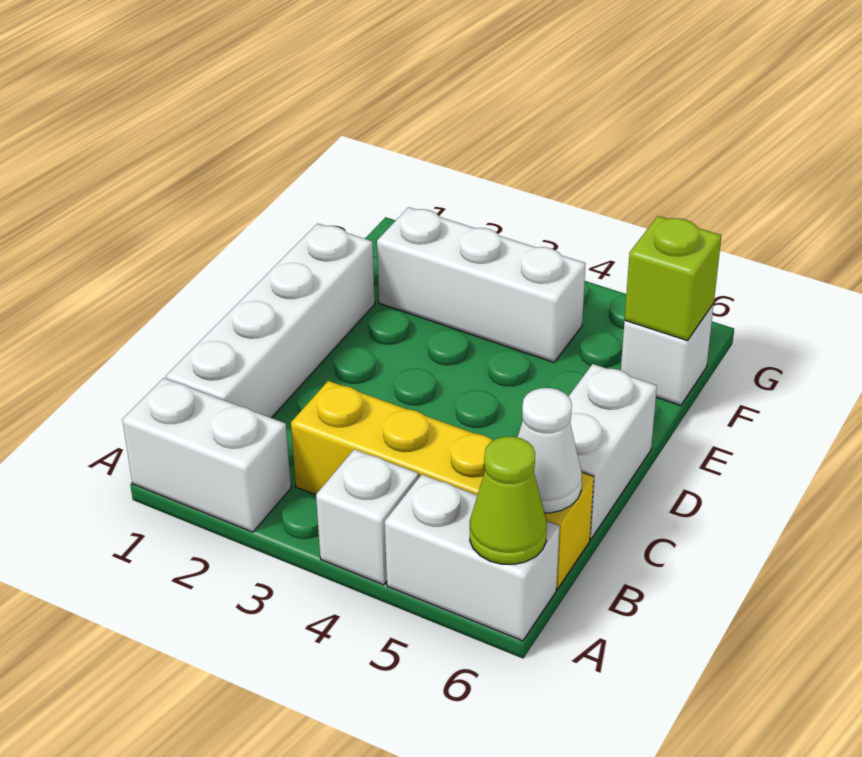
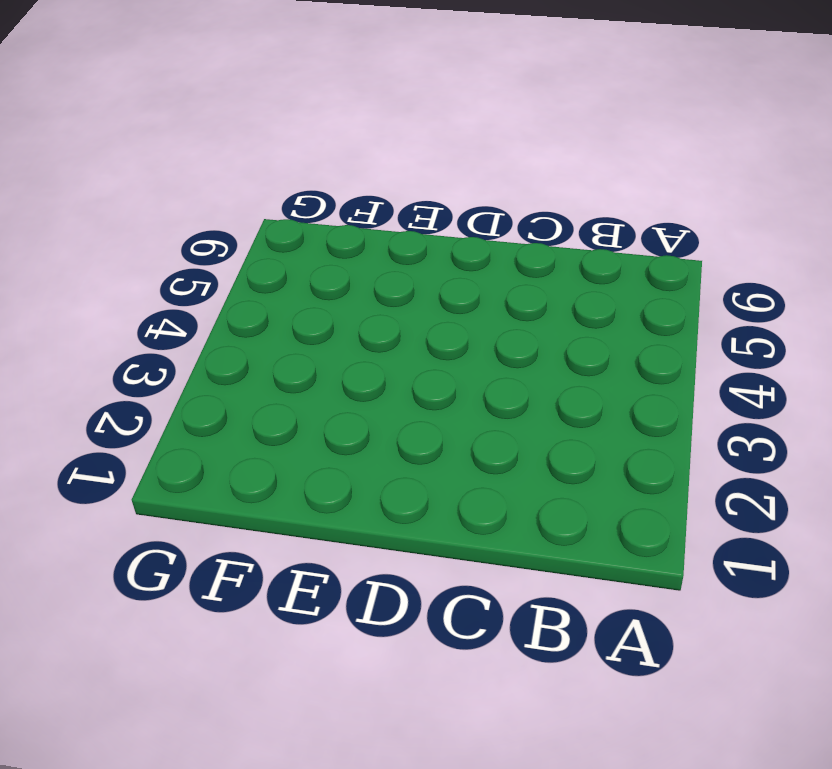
none -> white 1x2 brick [122,378,291,532]
none -> white 1x1 brick [316,449,419,585]

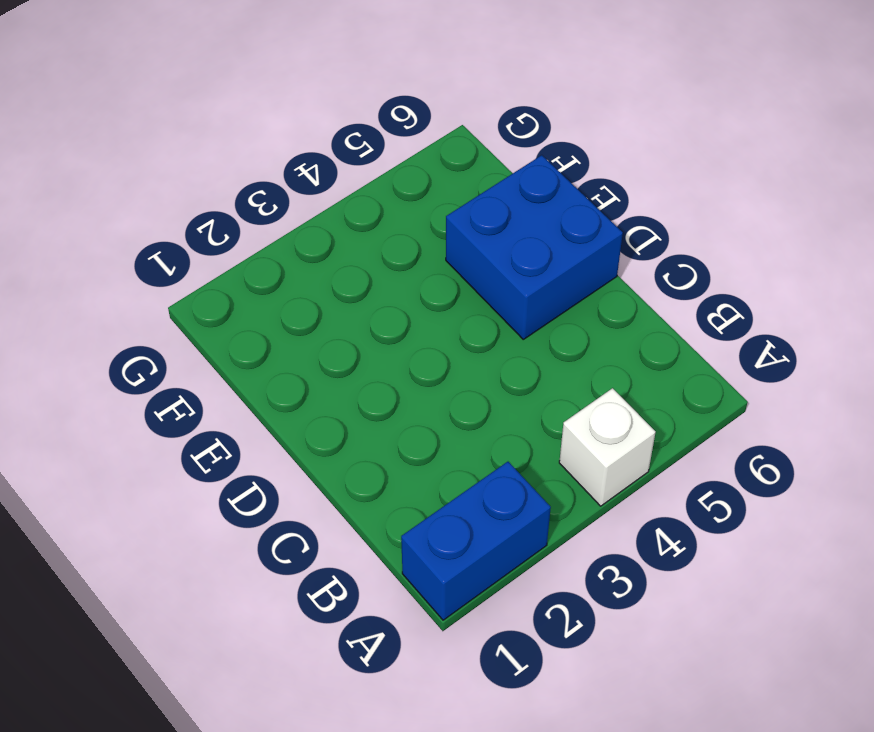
blue 1x2 brick [401,462,551,620] -> white 1x2 brick [122,378,291,532]
blue 2x2 brick [446,155,623,339] -> white 1x2 brick [568,364,657,539]
none -> white 1x2 brick [385,475,560,641]
none -> white 1x4 brick [166,224,375,418]

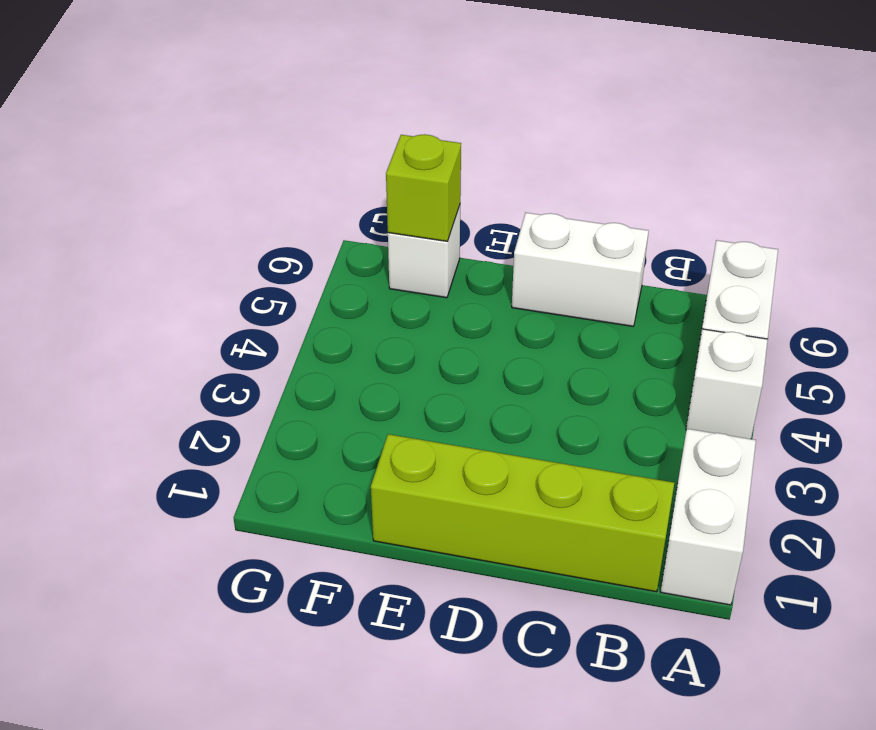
lime 1x4 brick [371,434,674,592] -> white 1x4 brick [166,224,375,418]
none -> yellow 1x4 brick [291,381,594,589]
none -> white 1x3 brick [377,207,586,362]

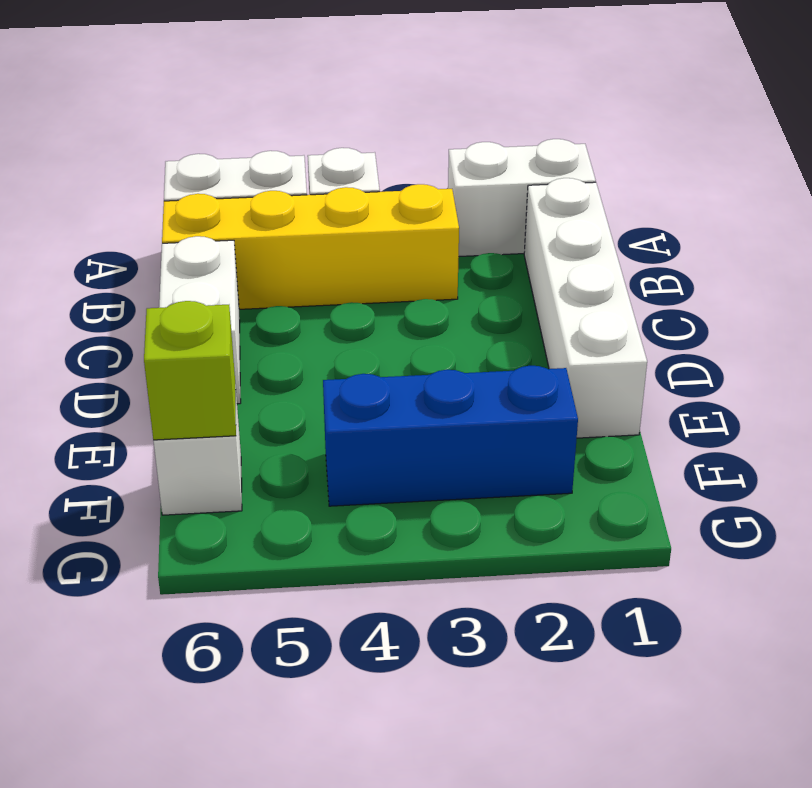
blue 1x3 brick [323,366,578,506] -> white 1x3 brick [377,207,586,362]
none -> lime 1x1 cone [470,436,547,564]
none -> white 1x1 cone [518,388,582,513]

